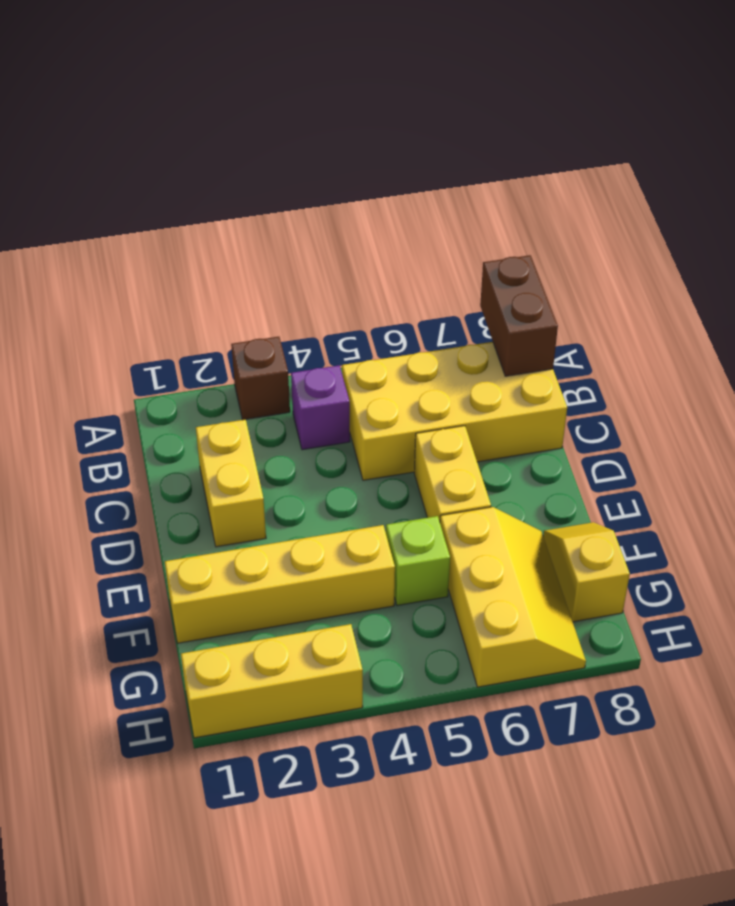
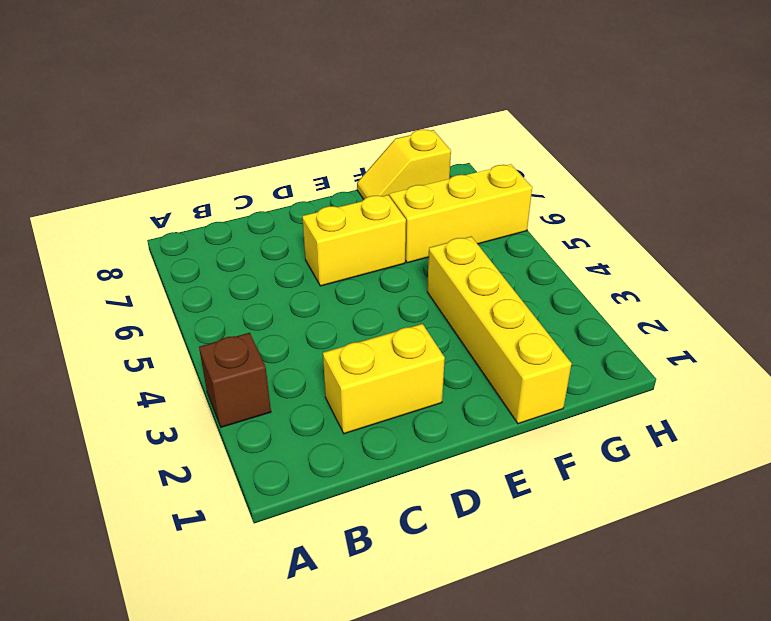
none -> purple 1x1 brick [291,365,350,450]
none -> yellow 2x4 brick [342,342,567,480]

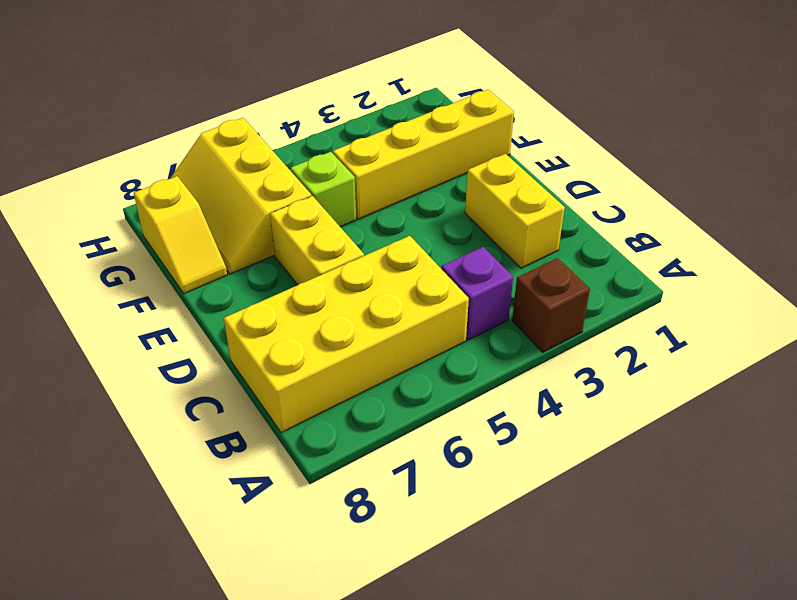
none -> yellow 1x3 brick [181,624,363,738]
none -> brown 1x2 brick [480,255,558,376]

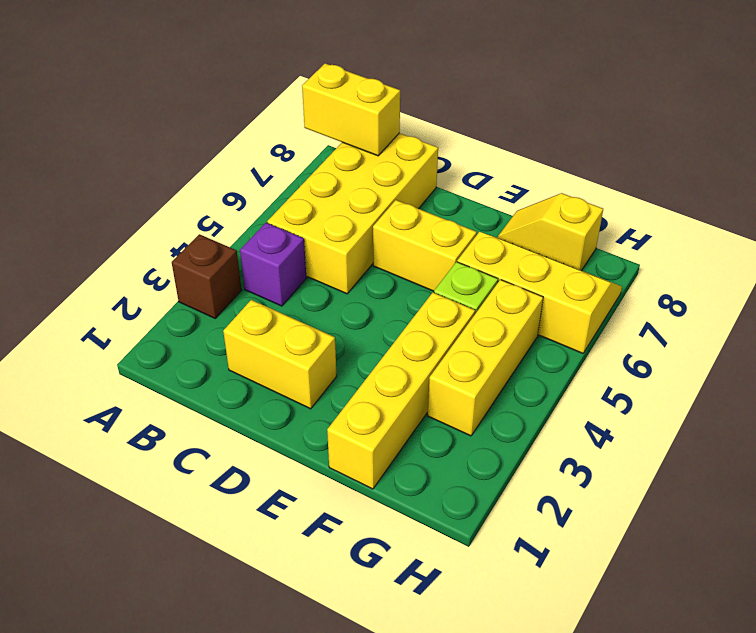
yellow 1x2 brick [302,63,400,156] -> brown 1x2 brick [480,255,558,376]
yellow 1x3 brick [428,280,543,436] -> yellow 1x3 brick moved to [181,624,363,738]

